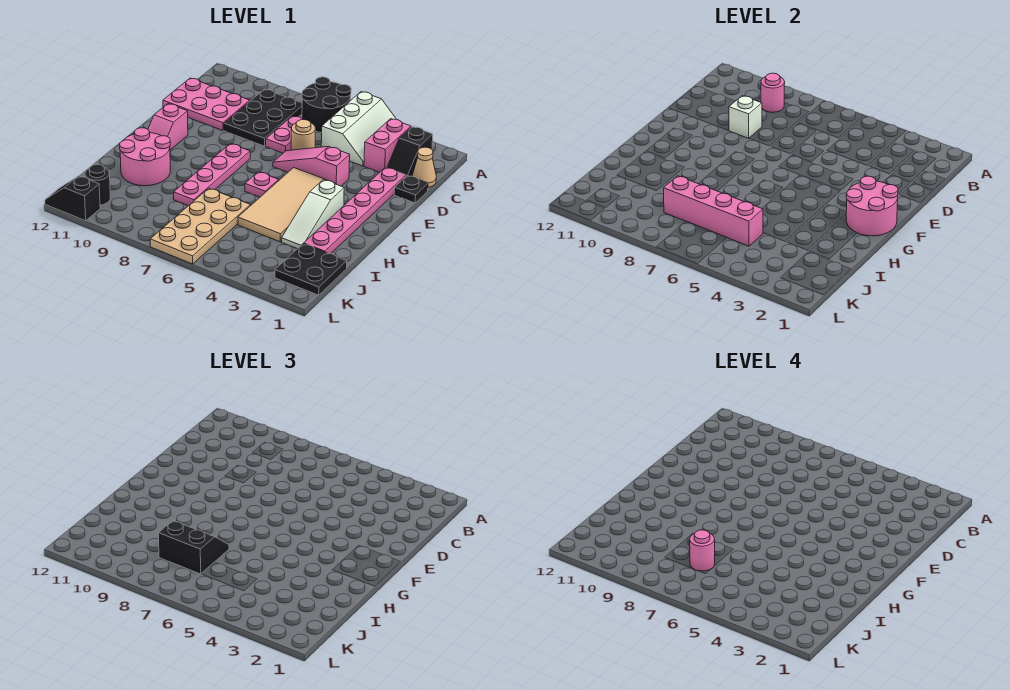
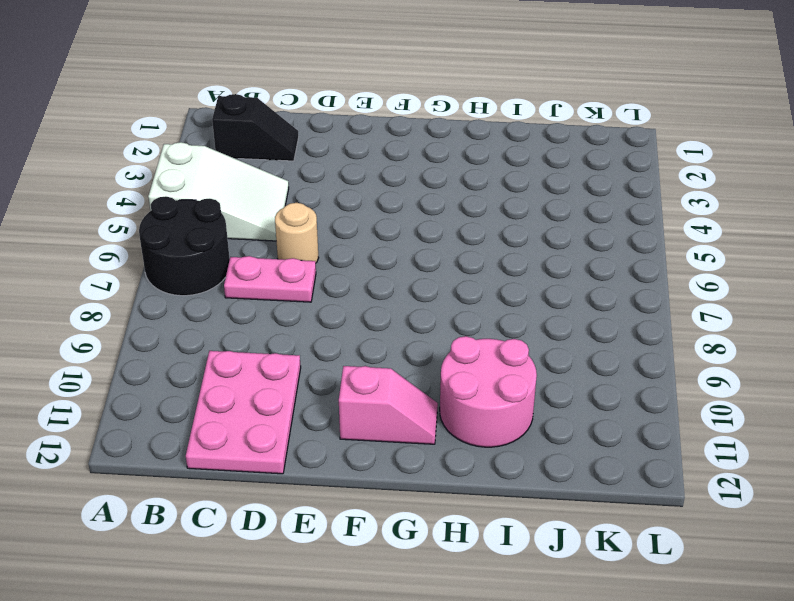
white 2x3 slope [148,142,289,241] -> white 2x3 slope turned to [321,92,397,166]
none -> pink 1x2 brick [364,119,411,172]
none -> black 2x3 plate [224,89,302,146]
none -> tan 1x1 cone [412,147,436,188]

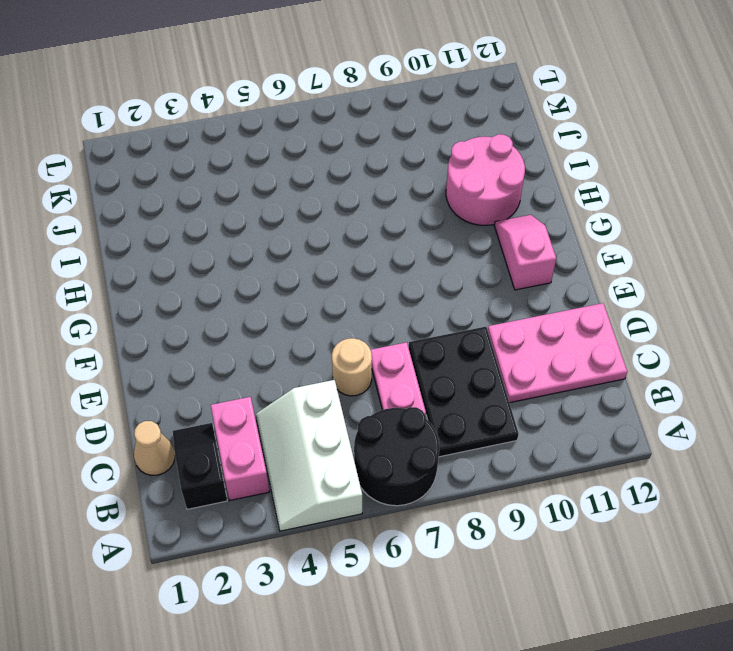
none -> black 1x1 plate [394,175,428,203]
none -> pink 1x6 plate [304,167,406,254]
none -> pink 1x3 slope [273,146,350,186]

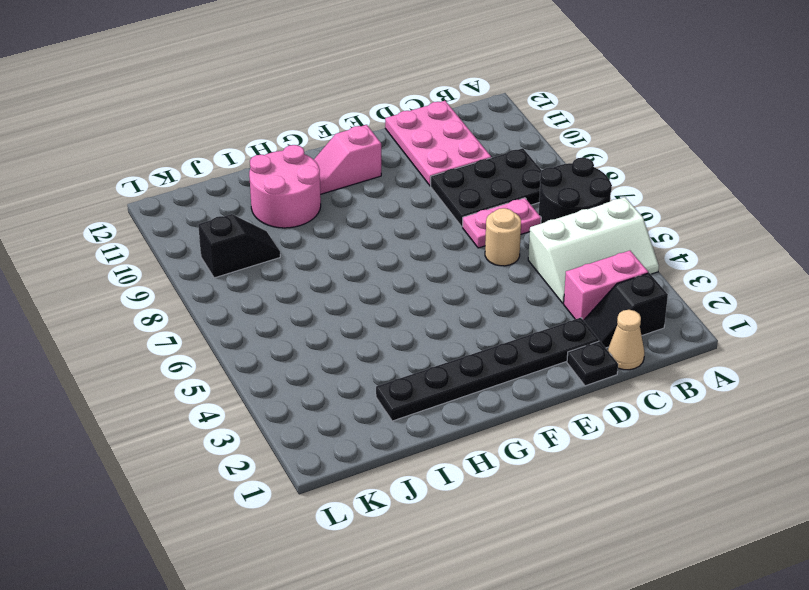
black 1x6 plate [376,318,599,421] -> pink 1x6 plate [304,167,406,254]
black 1x2 slope [198,214,280,278] -> black 1x2 slope turned to [45,176,100,221]
none -> pink 1x3 slope [273,146,350,186]
none -> tan 2x4 tile [238,168,335,242]
none -> pink 1x4 plate [174,144,250,206]

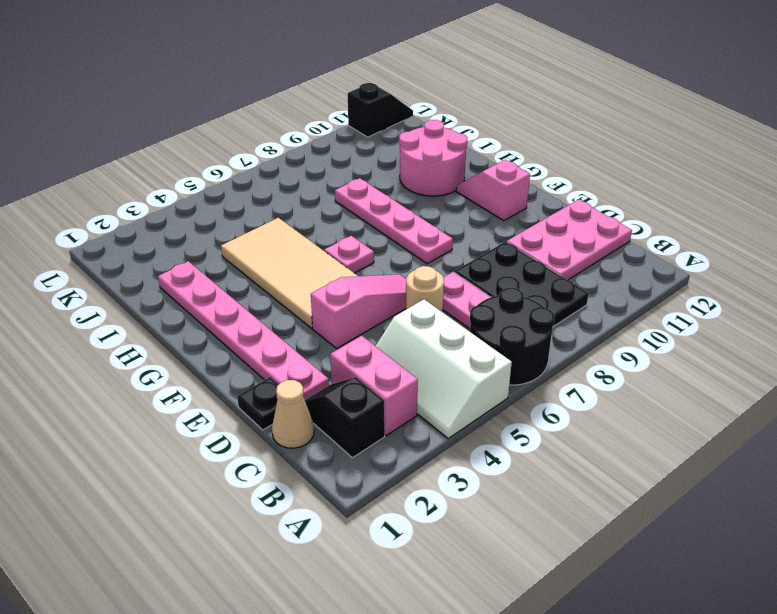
none -> white 1x3 slope [282,180,344,249]
none -> tan 2x4 plate [150,188,250,264]
none -> black 2x2 plate [275,244,347,295]

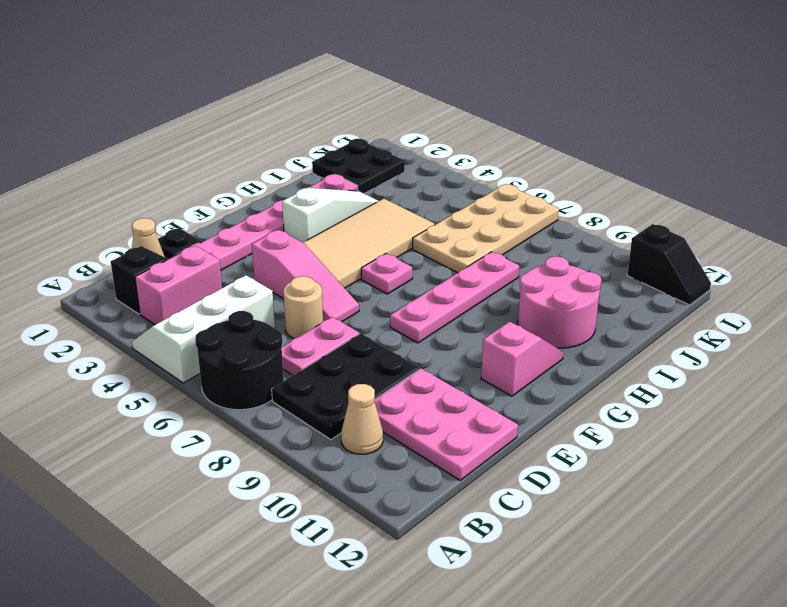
tan 1x1 cone [341,384,383,454] -> none
none -> black 1x1 round brick [85,164,110,205]
none -> pink 1x1 round brick [761,73,785,112]
none -> white 1x1 brick [729,96,762,138]

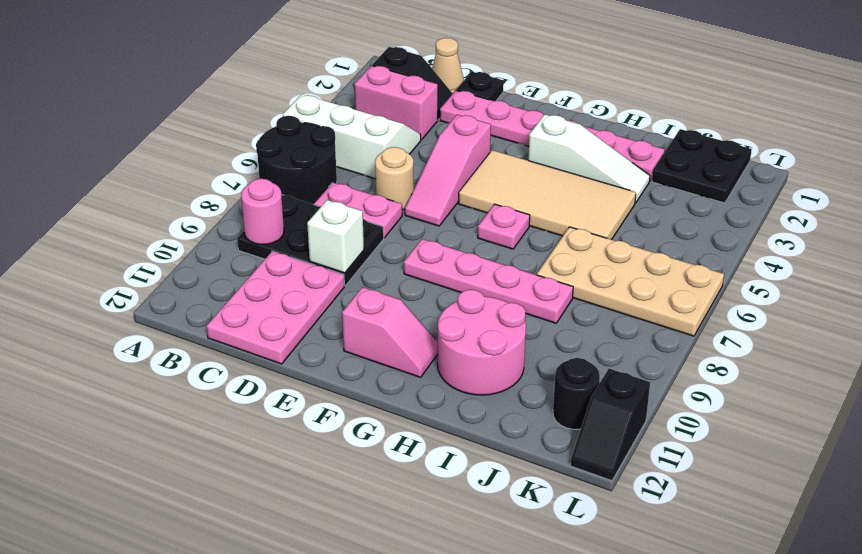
none -> pink 2x2 round brick [846,176,898,236]
none -> pink 1x4 brick [663,176,763,246]
none -> black 2x2 slope [158,521,229,574]

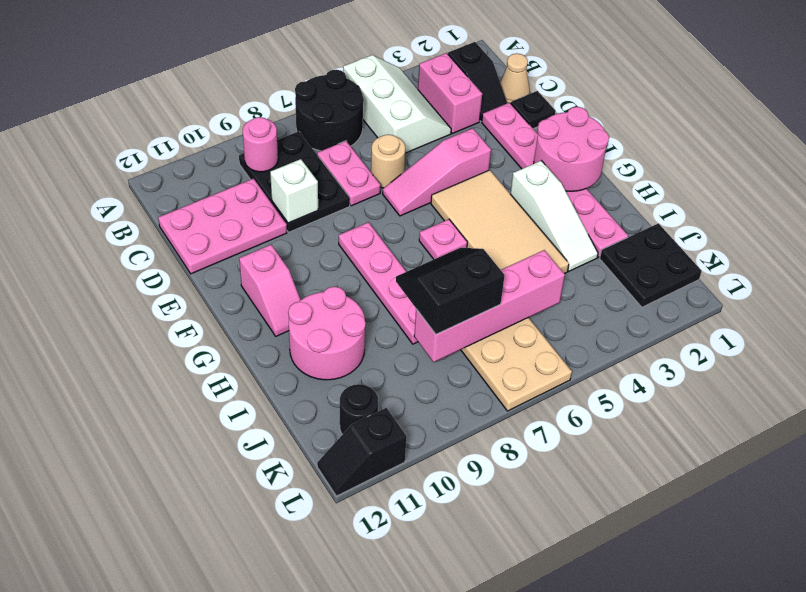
none -> pink 1x1 round brick [690,530,715,571]

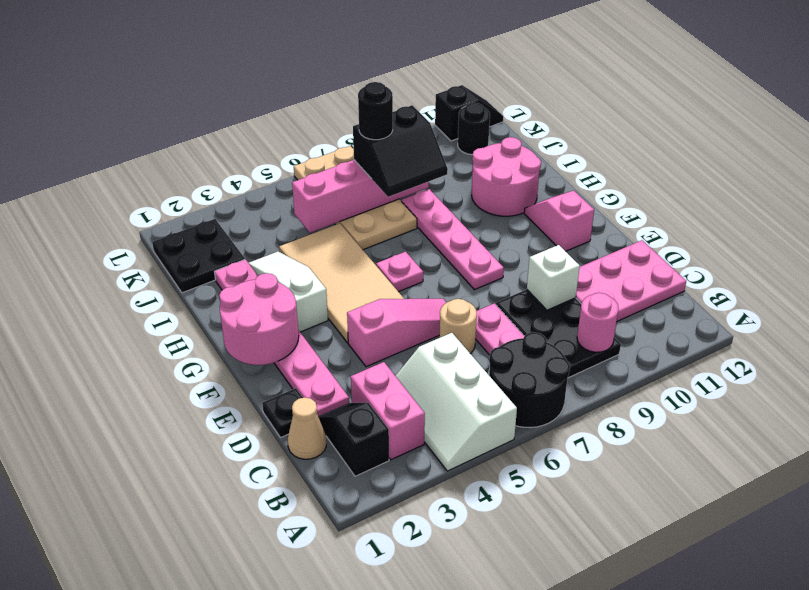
black 1x1 round brick [358,82,393,140] -> pink 1x1 round brick [690,530,715,571]

